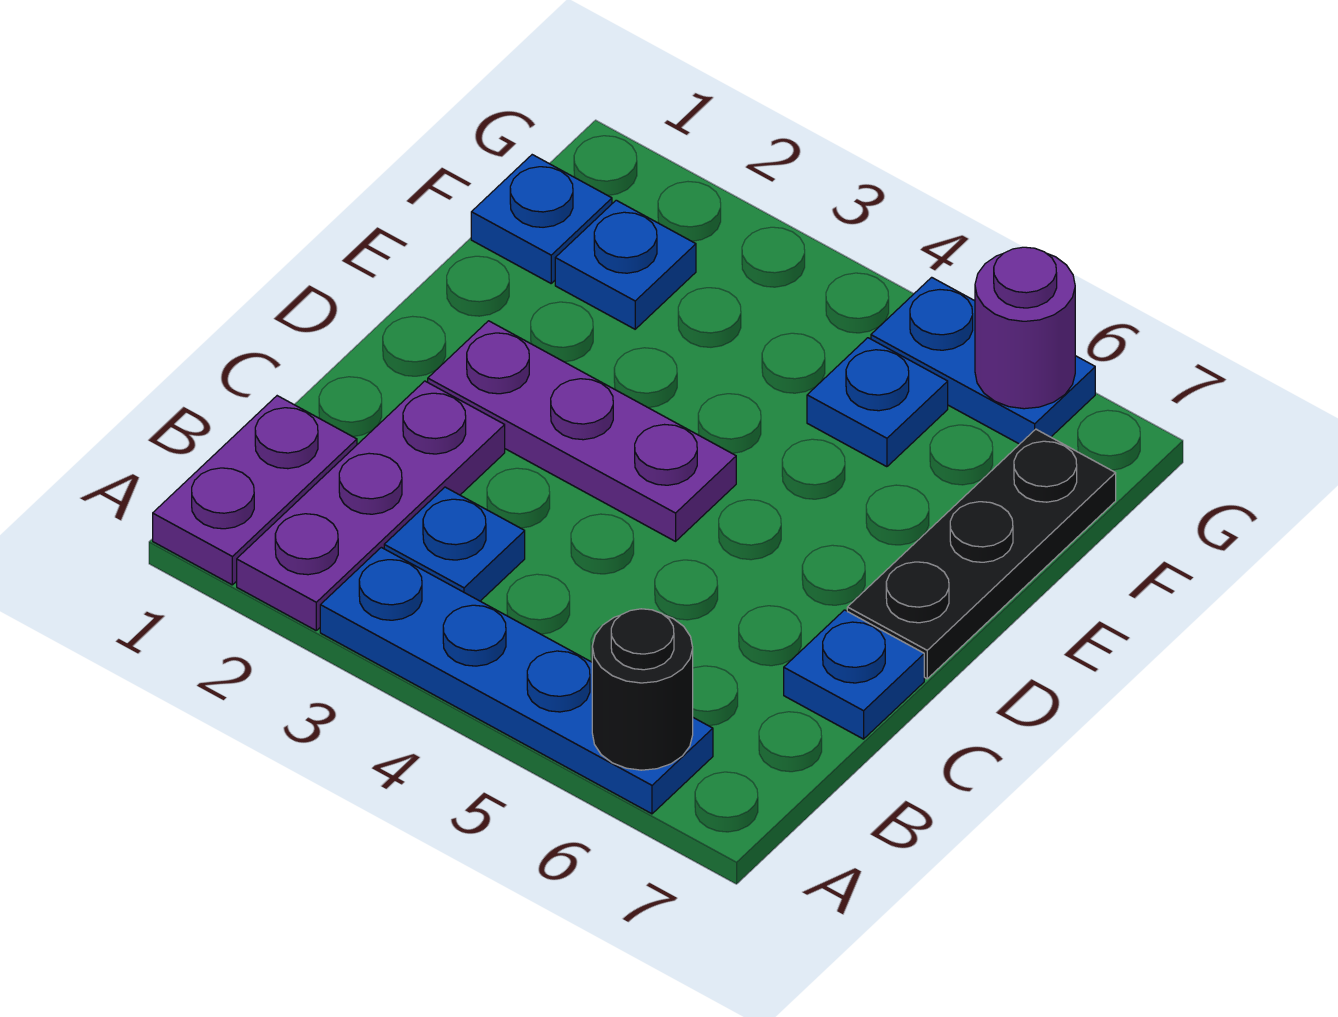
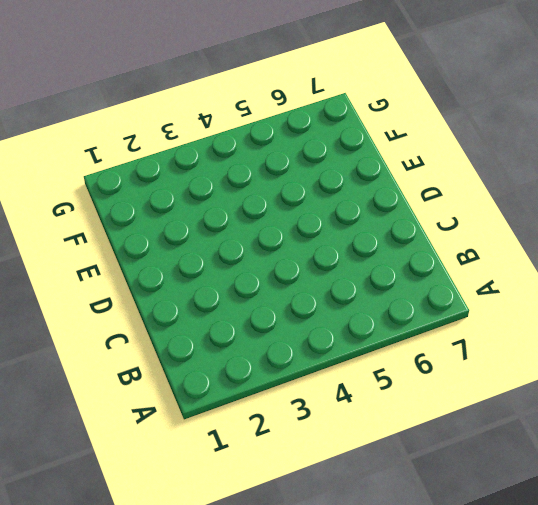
none -> purple 1x2 plate [153,396,357,585]
none -> purple 1x3 plate [237,381,505,630]
none -> blue 1x4 plate [320,547,713,814]

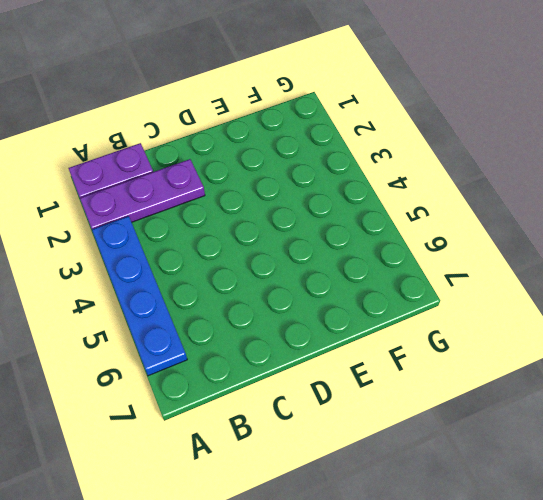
none -> blue 1x1 plate [384,487,525,601]
none -> blue 1x1 plate [784,610,924,739]
none -> purple 1x3 plate [428,321,736,541]

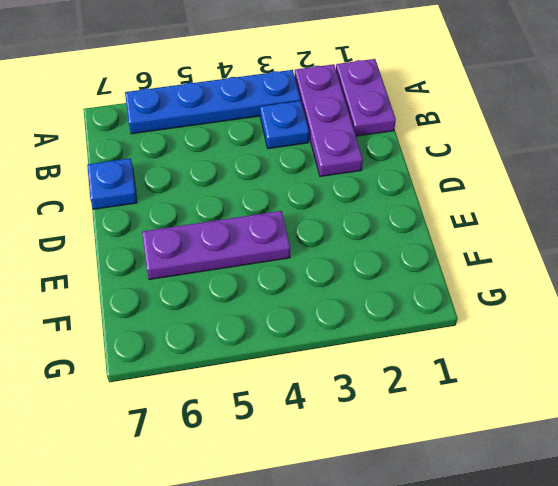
purple 1x3 plate [142,211,290,280] -> purple 1x3 plate moved to [428,321,736,541]
none -> black 1x3 plate [847,429,1116,679]
none -> blue 1x1 plate [471,155,612,283]
none -> blue 1x1 plate [555,200,696,329]

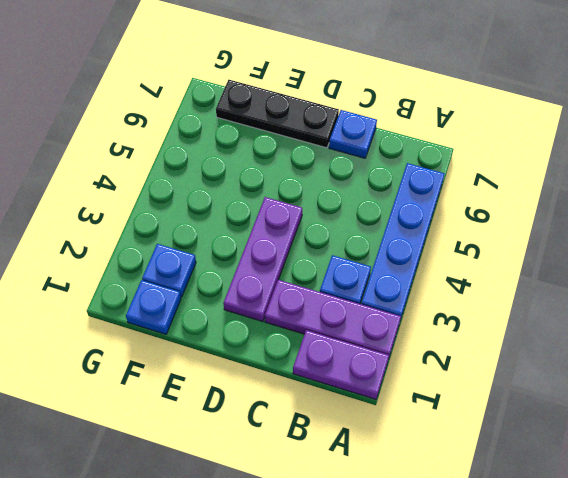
none -> blue 1x1 plate [807,338,948,467]
none -> blue 1x2 plate [871,277,1095,444]
none -> black 1x1 round brick [592,609,693,770]

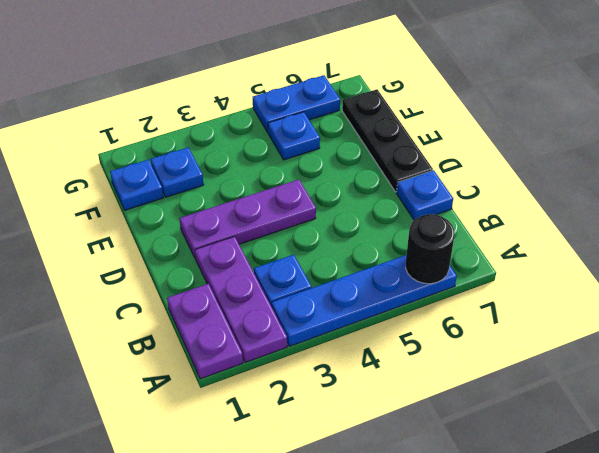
none -> purple 1x1 round brick [975,247,1075,409]

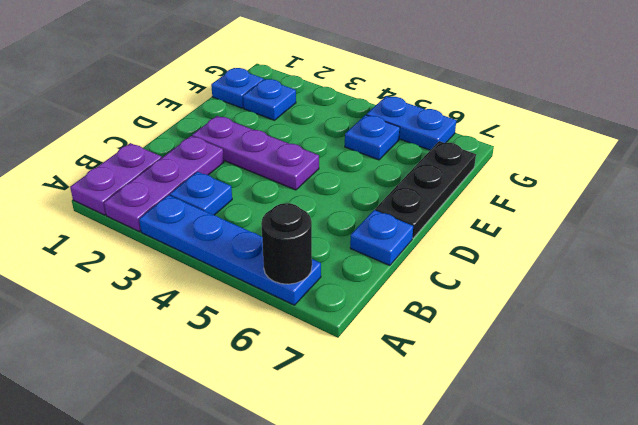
none -> purple 1x1 round brick [975,247,1075,409]

